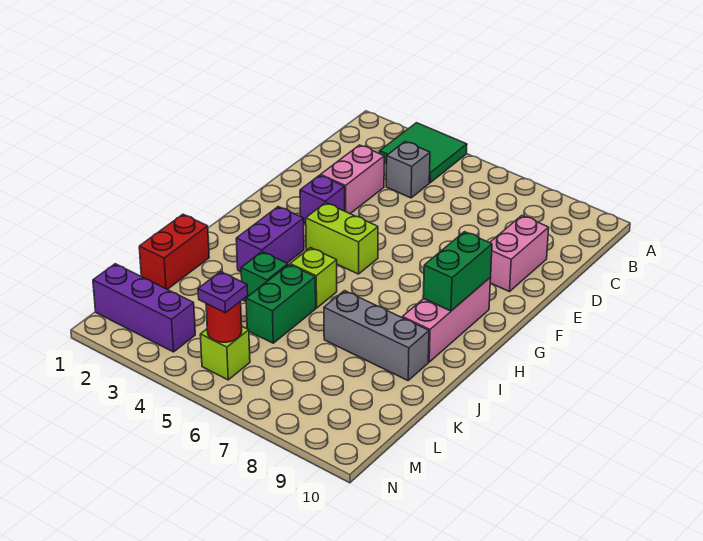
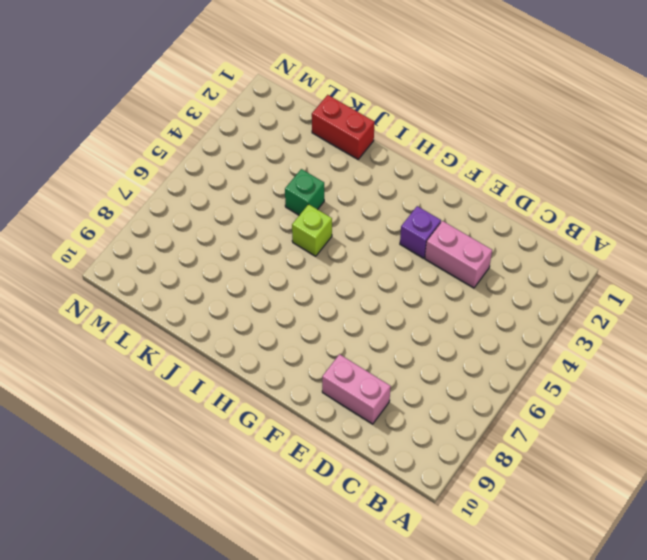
none -> green 2x2 tile [380,123,467,183]
none -> grey 1x1 brick [386,142,430,198]
none -> lime 1x2 brick [306,203,378,274]

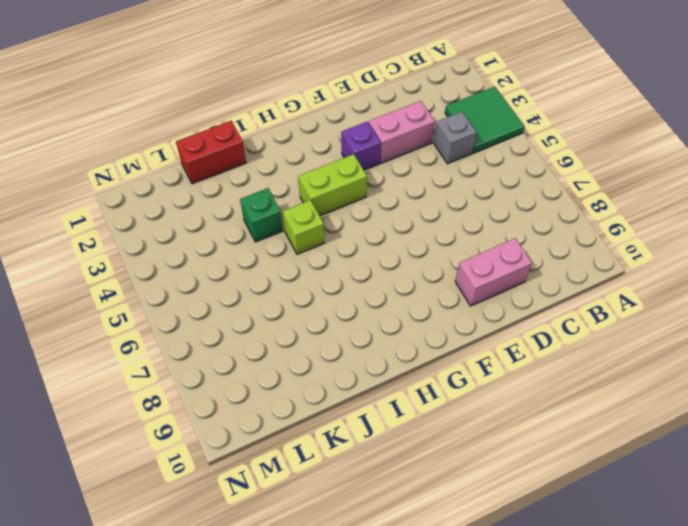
lime 1x2 brick [299,154,367,216] -> lime 1x2 brick turned to [306,203,378,274]
none -> pink 1x3 brick [402,278,491,362]
none -> purple 1x2 brick [236,207,304,272]
none -> green 1x2 brick [246,264,316,343]

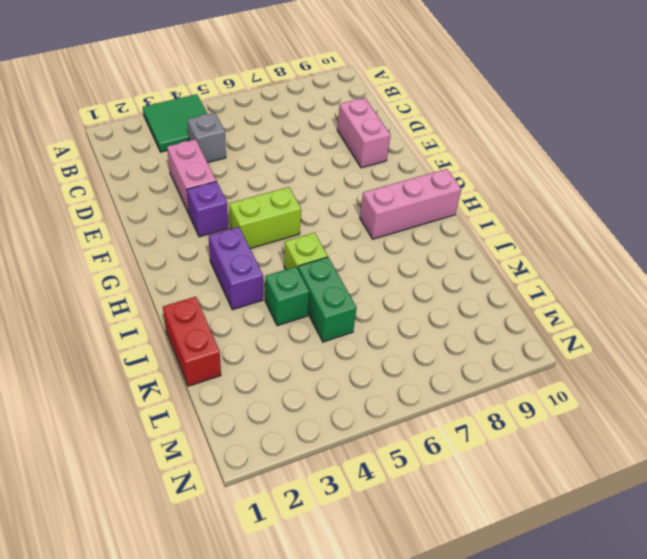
pink 1x3 brick [360,169,461,239] -> pink 1x3 brick turned to [402,278,491,362]
none -> grey 1x3 brick [324,291,429,380]
none -> purple 1x3 brick [93,264,195,352]
none -> lime 1x1 brick [200,327,250,380]

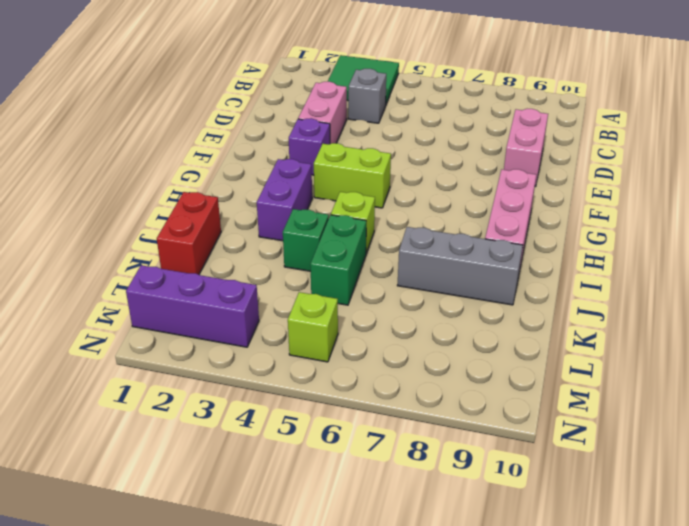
none -> green 1x2 brick [423,232,492,311]
none -> red 1x1 round brick [206,301,242,342]
none -> purple 1x1 plate [198,272,248,313]

